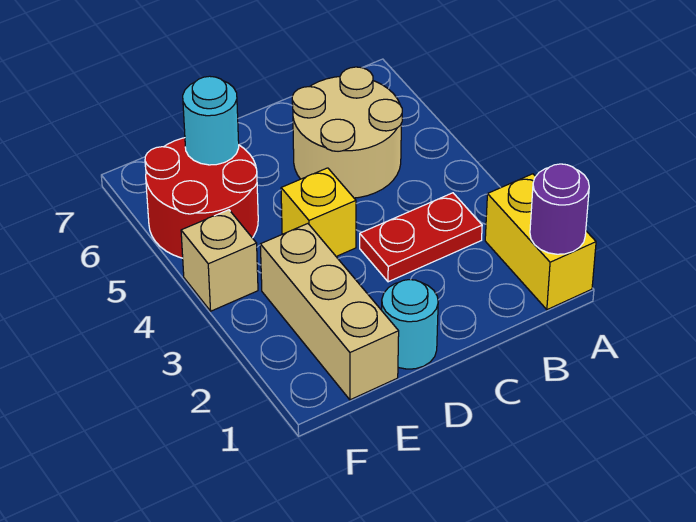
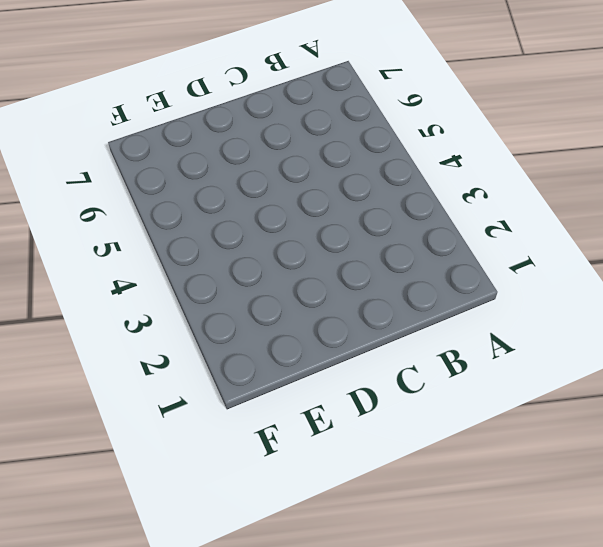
none -> yellow 1x2 brick [485,174,596,310]
none -> red 1x2 plate [360,193,482,282]

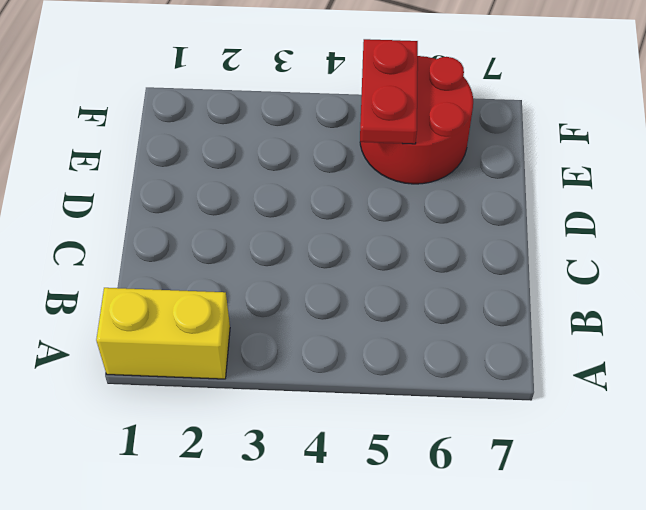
red 1x2 plate [360,39,418,144] -> red 1x2 plate moved to [360,193,482,282]
none -> tan 2x2 round brick [292,67,402,198]
none -> cyan 1x1 round brick [382,280,438,369]

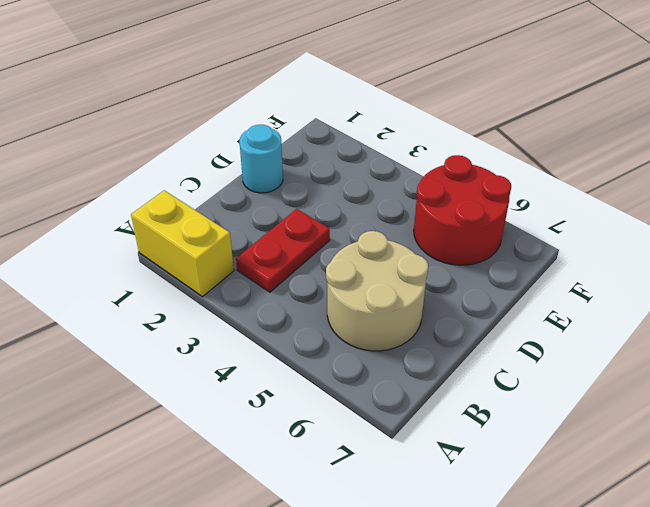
none -> yellow 1x1 brick [281,168,356,256]
none -> tan 1x3 brick [260,224,399,400]

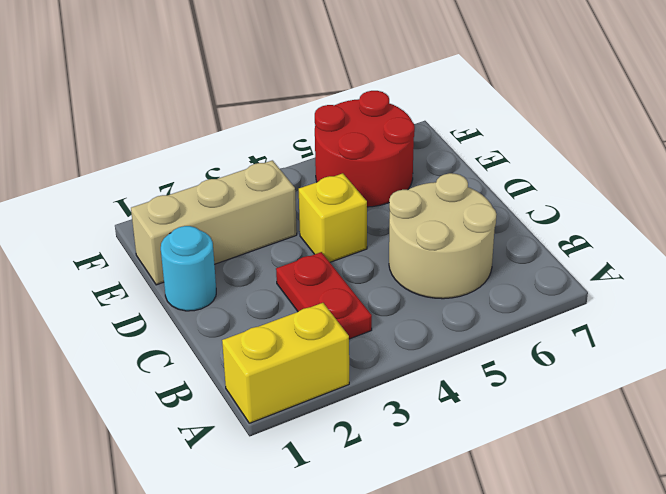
none -> tan 1x1 brick [181,210,258,311]
none -> purple 1x1 round brick [530,164,589,254]

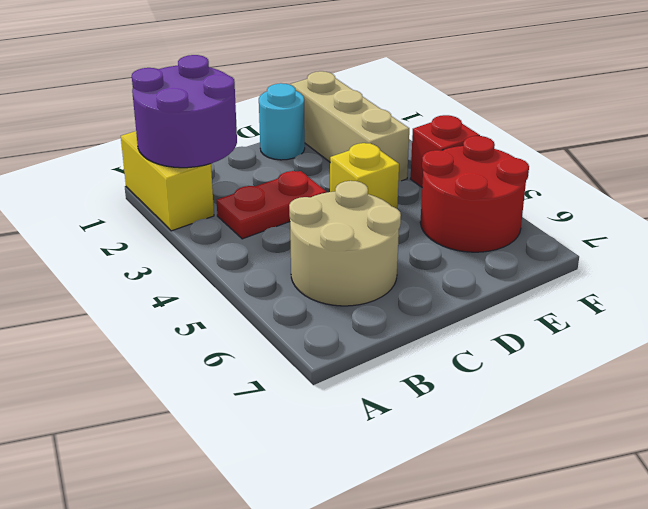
purple 2x2 round brick [132,55,237,168] -> purple 1x1 round brick [530,164,589,254]
red 1x1 brick [411,115,480,187] -> tan 1x1 brick [181,210,258,311]
none -> cyan 1x1 round brick [183,76,239,165]

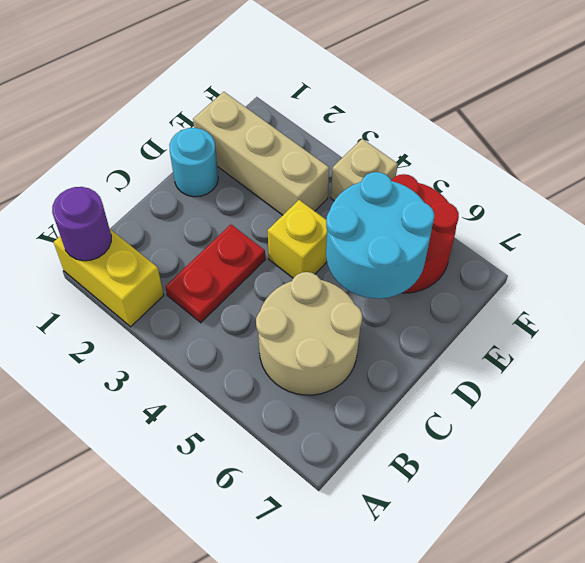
cyan 2x2 round brick [326,172,434,299] -> cyan 1x1 round brick [183,76,239,165]

